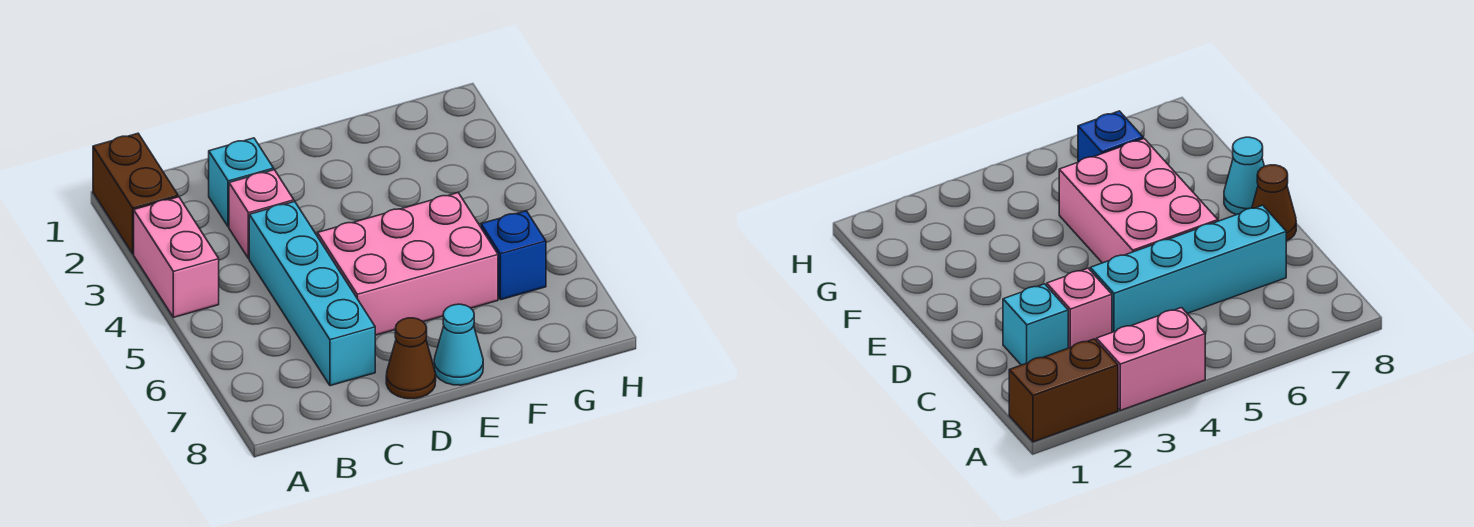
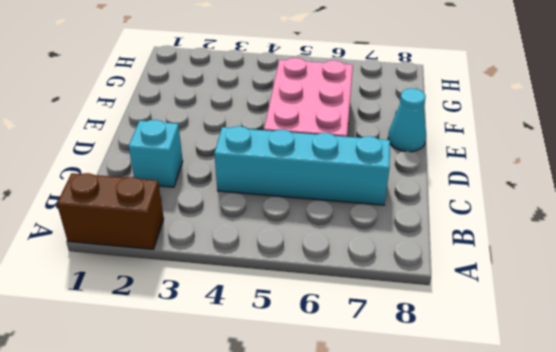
none -> pink 1x2 brick [134,197,219,317]
none -> pink 1x1 brick [229,170,294,259]

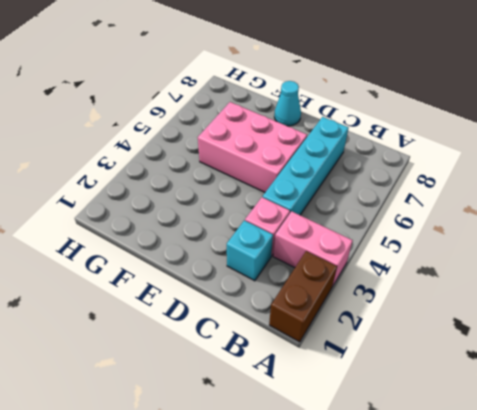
pink 1x2 brick [273,211,353,287] -> pink 1x2 brick turned to [134,197,219,317]
none -> brown 1x1 cone [386,318,436,399]
none -> blue 1x1 brick [481,211,546,300]

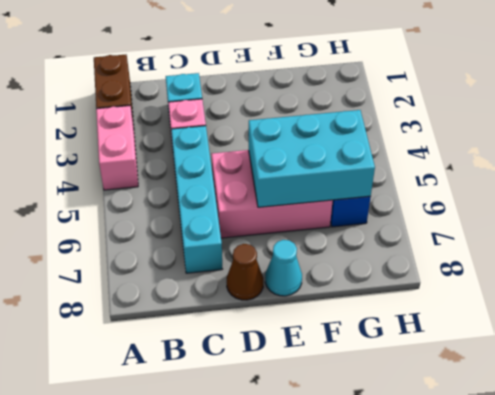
cyan 2x3 brick [249,110,375,207] -> none

